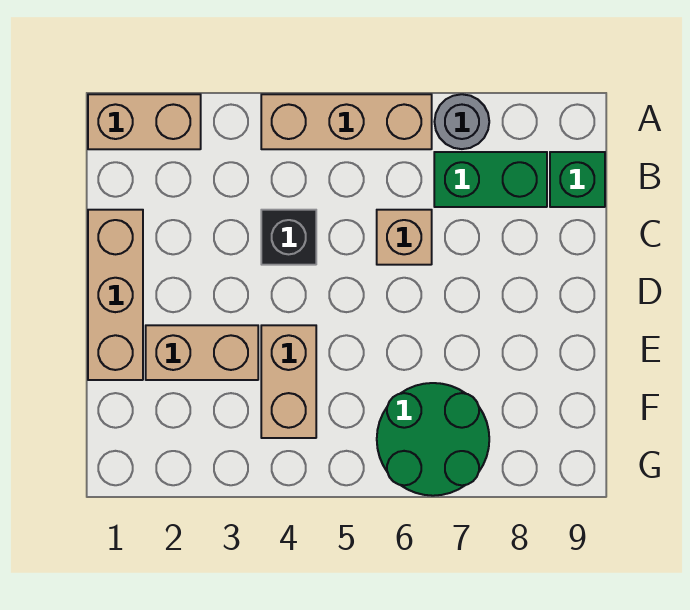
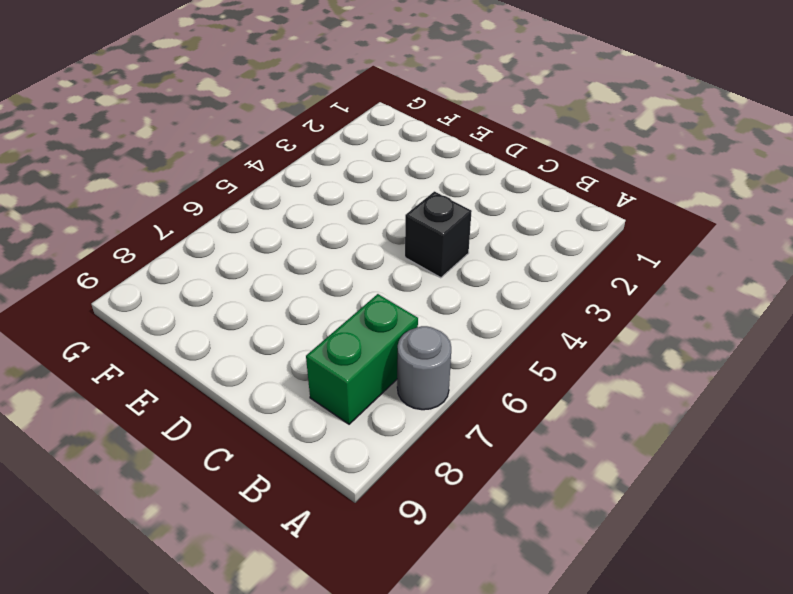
none -> tan 1x2 brick [88,94,201,149]
none -> tan 1x3 brick [261,94,432,149]

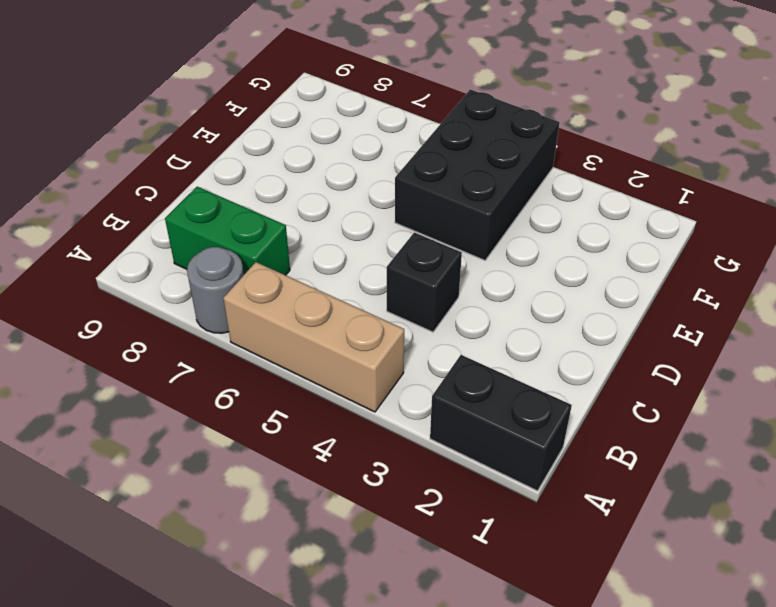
black 1x2 brick [430,355,572,491] -> tan 1x2 brick [88,94,201,149]
black 2x3 brick [395,90,560,260] -> tan 1x2 brick [261,325,316,438]
none -> green 1x1 brick [550,152,605,207]
none -> tan 1x3 brick [88,210,143,380]

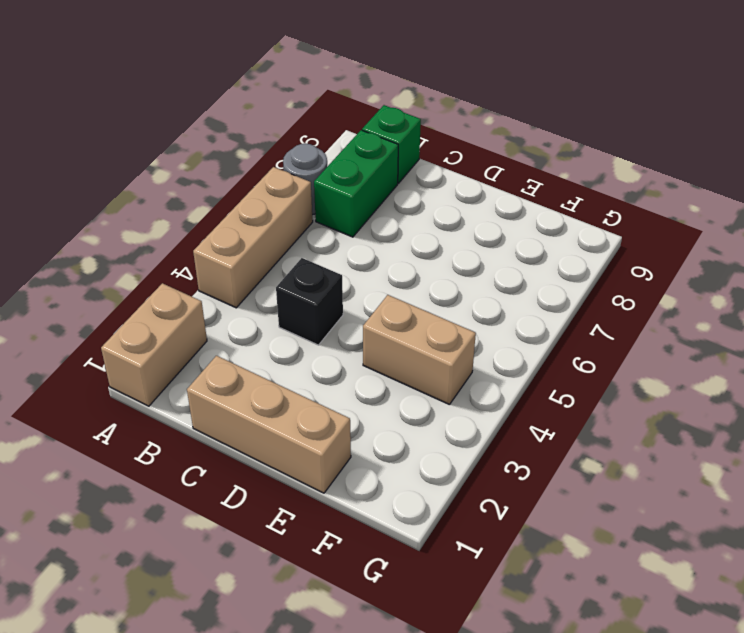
none -> tan 1x1 brick [377,210,432,265]
none -> tan 1x2 brick [146,325,258,380]

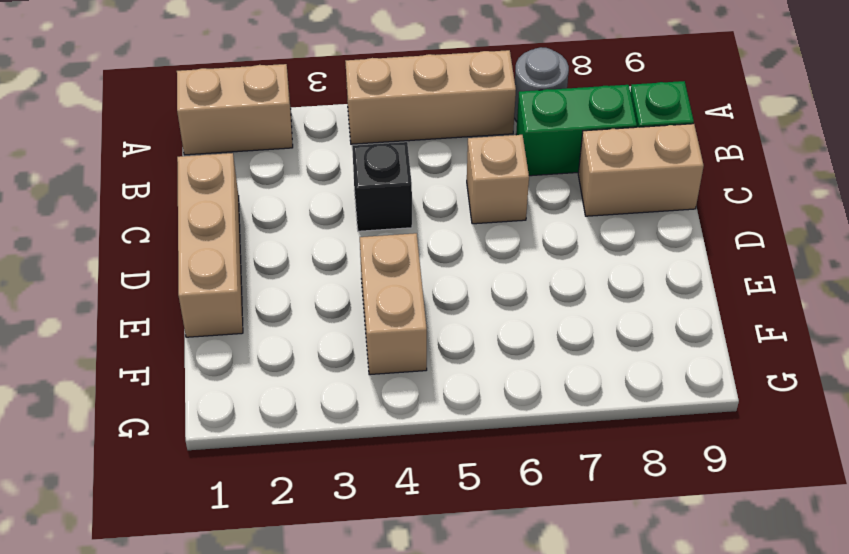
tan 1x2 brick [578,124,704,216] -> tan 1x2 brick moved to [146,325,258,380]
none -> green 2x2 round brick [377,383,489,496]

